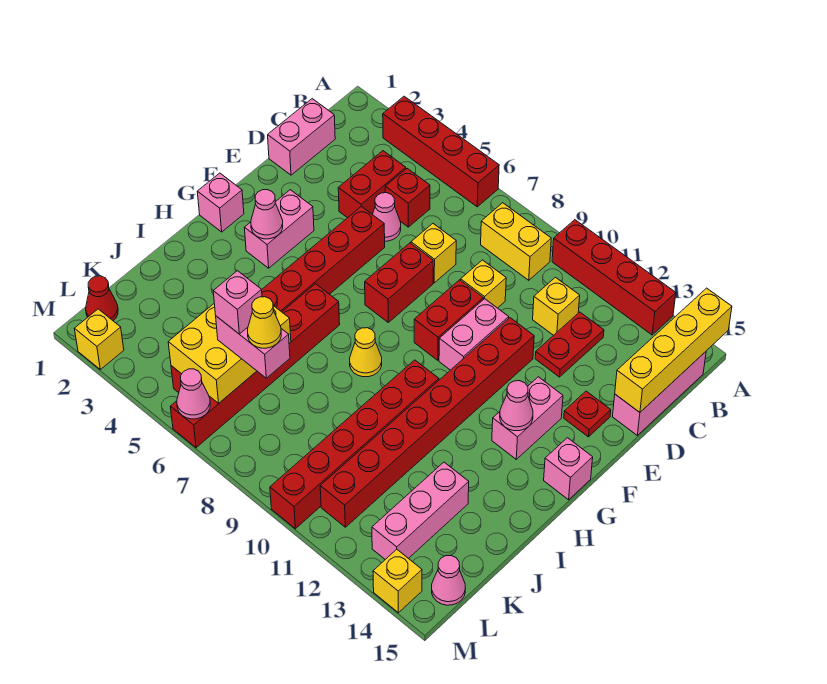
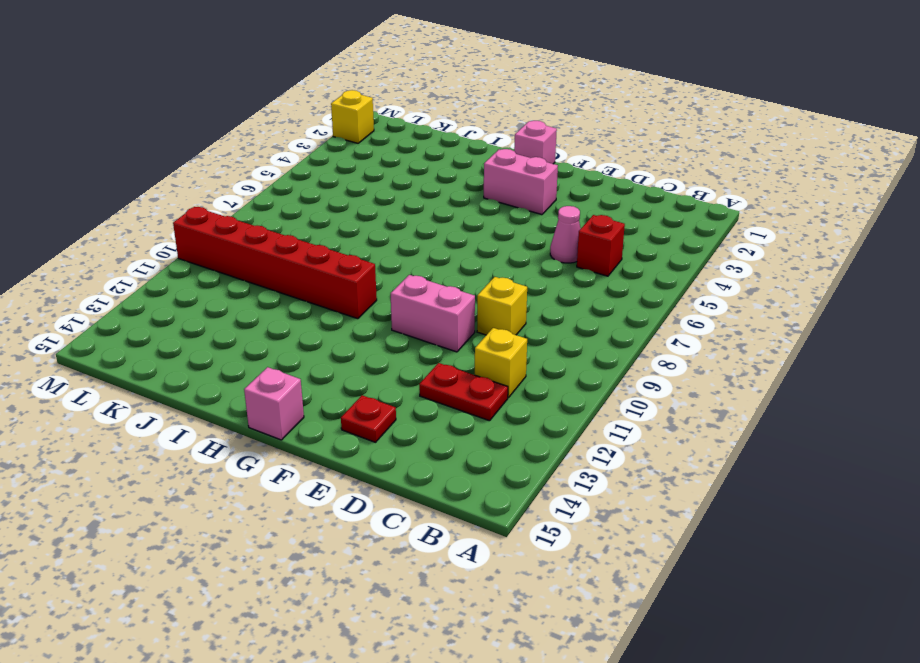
none -> red 1x4 brick [383,96,499,207]
none -> red 1x4 brick [552,220,676,335]
none -> yellow 1x2 brick [481,203,551,280]
none -> pink 1x3 brick [613,352,706,435]

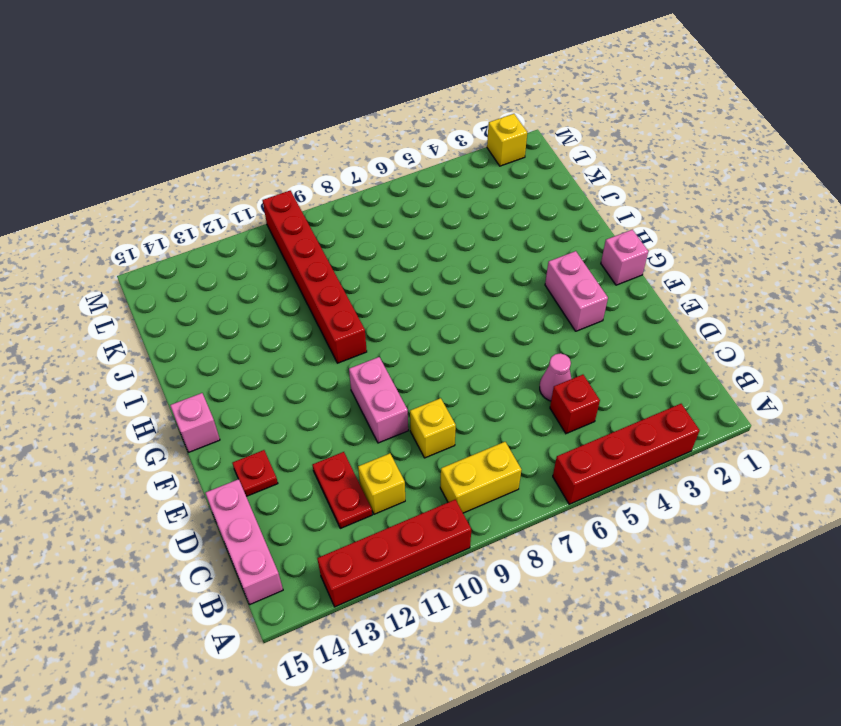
none -> pink 1x2 brick [268,99,335,175]
none -> red 1x2 brick [338,151,406,218]
none -> yellow 1x1 brick [411,224,456,283]
none -> red 1x8 brick [171,206,385,393]

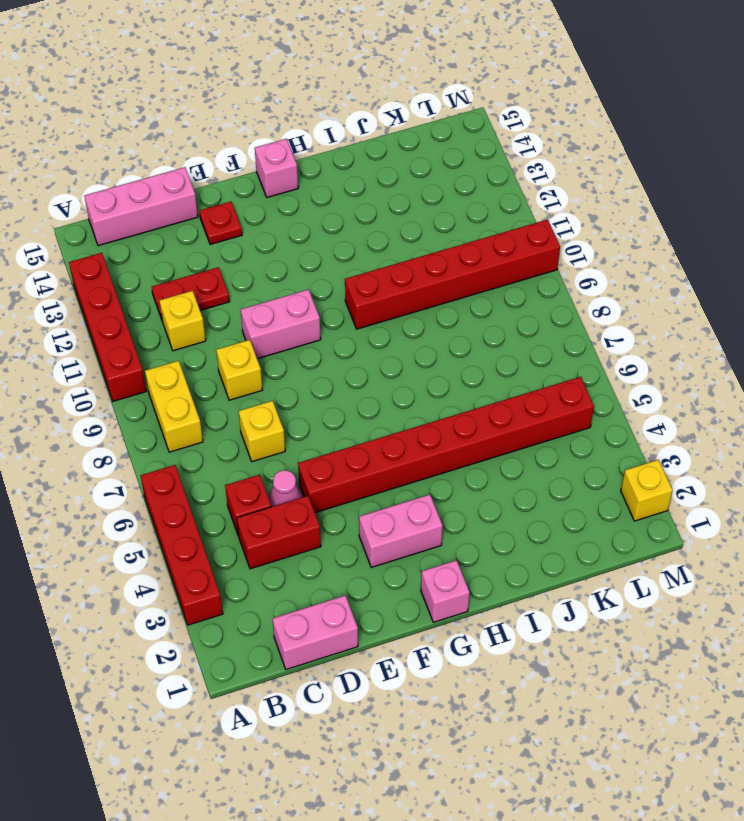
none -> red 1x2 brick [365,243,433,322]
none -> red 1x2 brick [414,280,483,360]
none -> red 1x8 brick [320,318,534,527]
none -> pink 1x2 brick [492,377,563,459]

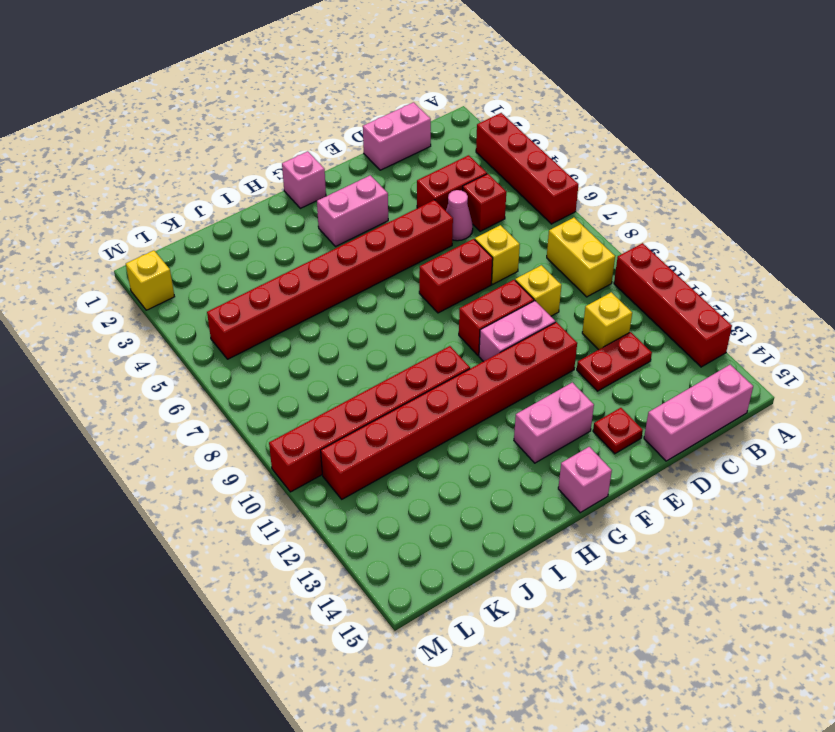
none -> red 1x6 brick [170,284,340,448]
none -> yellow 1x1 cone [350,328,382,377]
none -> pink 1x3 brick [372,462,469,559]
none -> red 1x1 cone [86,276,118,321]

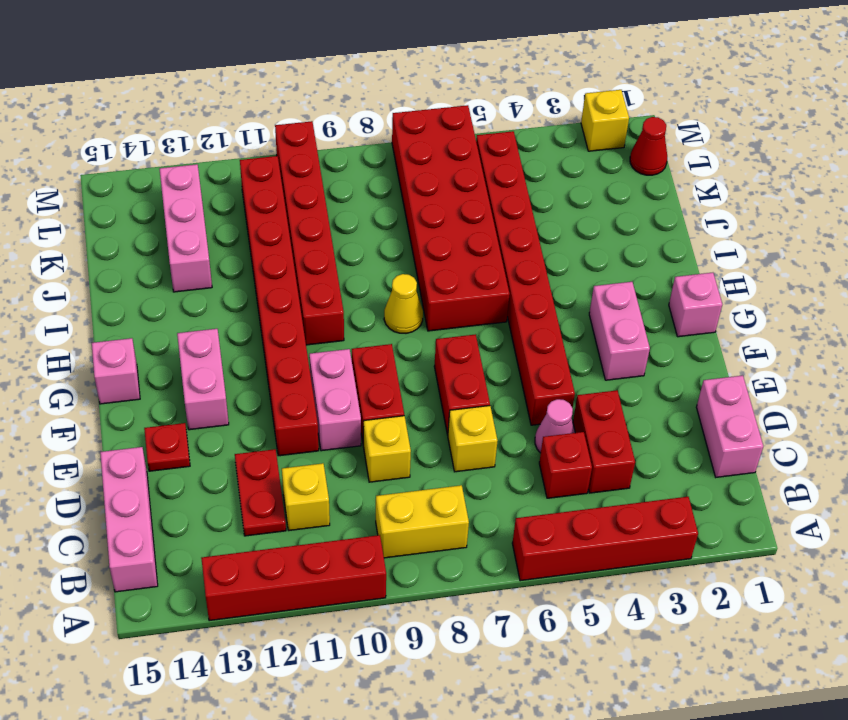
red 2x6 brick [392,105,510,331] -> red 1x6 brick [170,284,340,448]
none -> pink 1x1 cone [432,556,466,605]
none -> yellow 1x1 brick [373,549,422,613]
none -> yellow 1x4 brick [615,288,732,412]
none -> pink 1x1 cone [251,190,283,239]

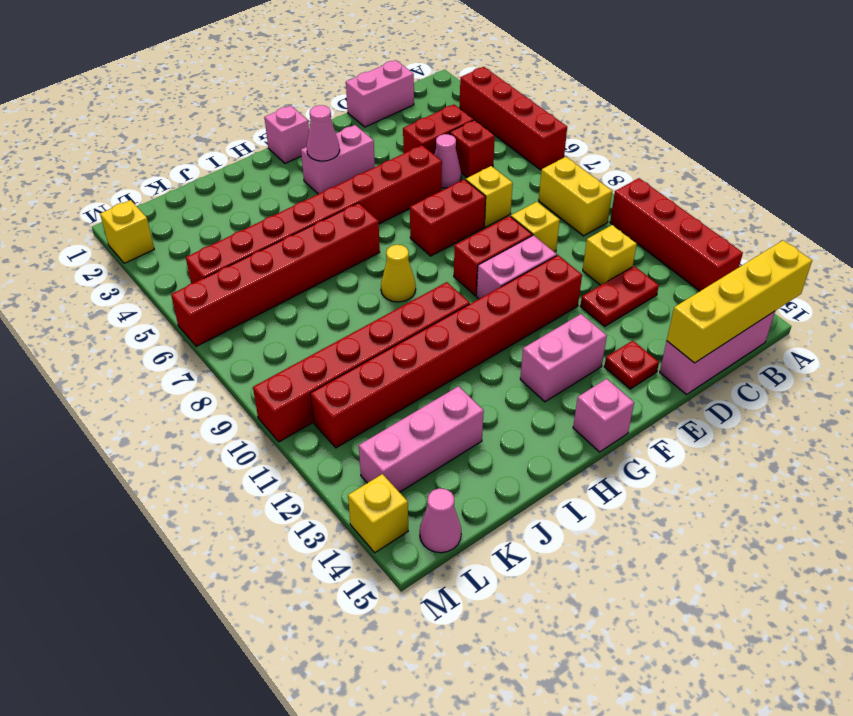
none -> red 1x1 cone [86,276,118,321]
none -> pink 1x1 cone [500,381,533,431]
none -> yellow 2x3 brick [168,304,291,403]
none -> pink 1x1 cone [177,369,210,419]

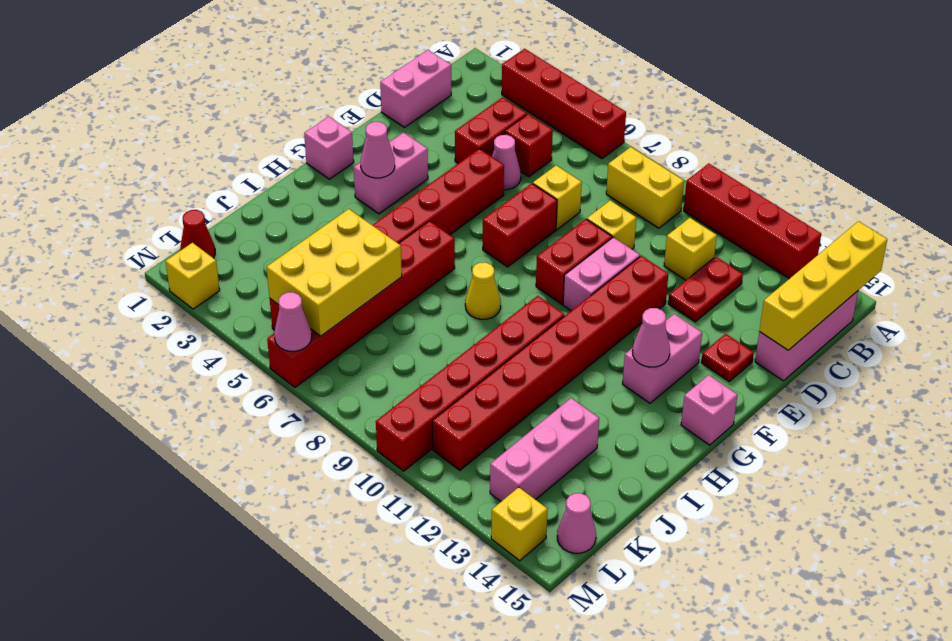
none -> pink 1x2 brick [216,316,290,378]
none -> pink 1x1 brick [213,271,262,334]
none -> yellow 1x1 cone [248,297,281,348]

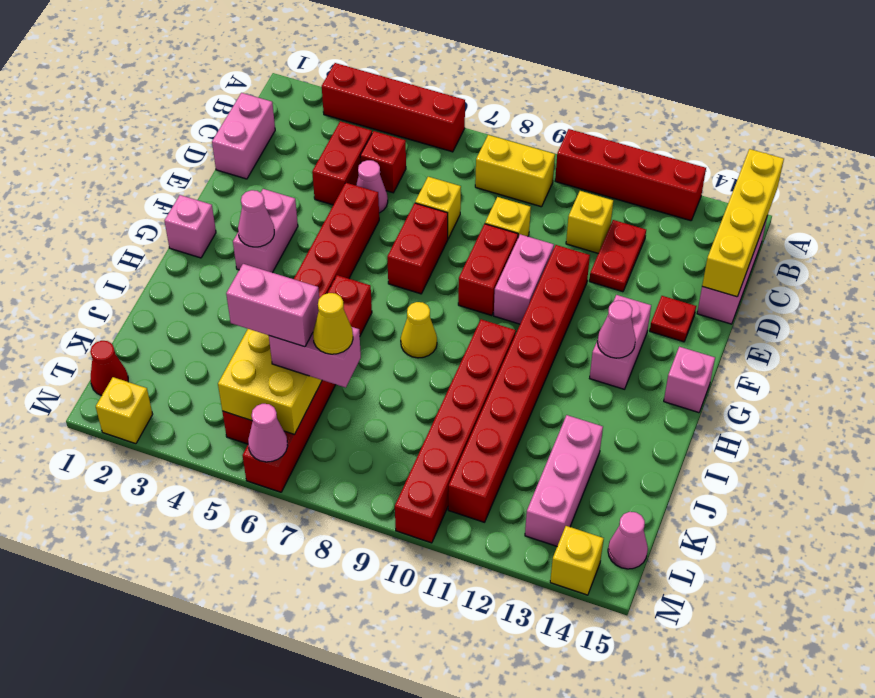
pink 1x2 brick [226,264,319,347] -> pink 1x1 brick [213,271,262,334]

